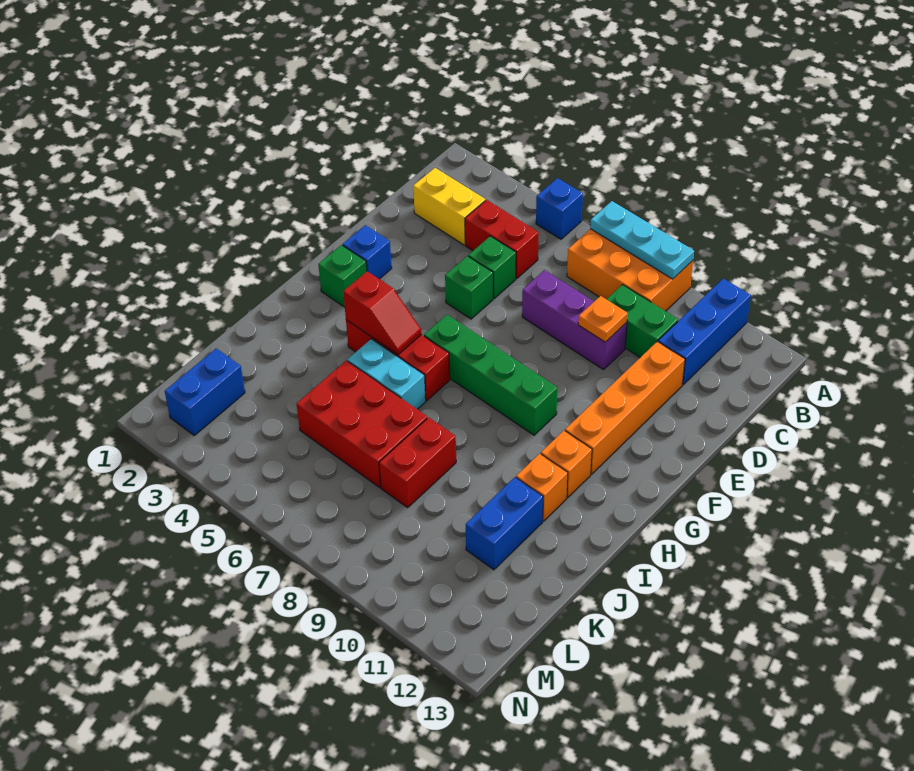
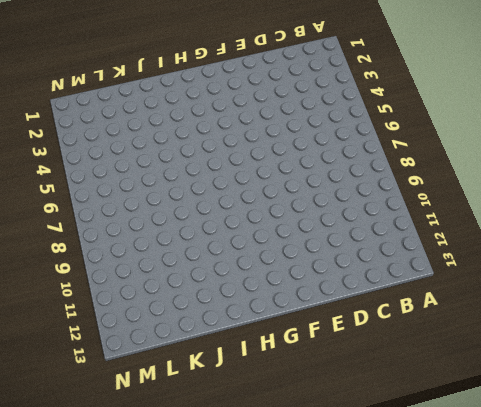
none -> blue 1x1 brick [536,178,583,239]
none -> orange 2x3 brick [567,229,693,311]
none -> blue 1x3 brick [658,278,751,385]

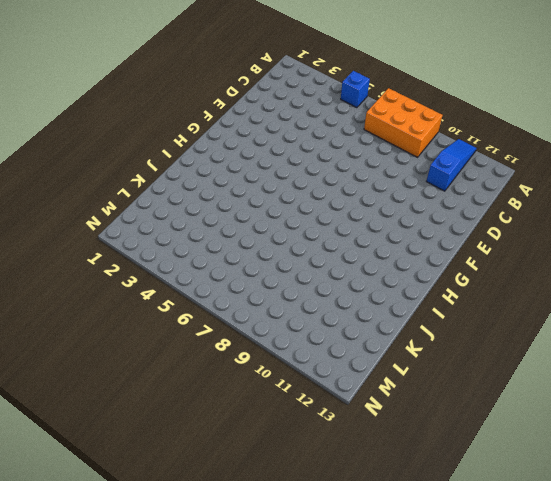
blue 1x3 slope [426,139,477,191] -> blue 1x3 brick [658,278,751,385]
none -> yellow 1x2 brick [413,168,485,245]
none -> red 1x2 brick [465,200,539,278]
none -> green 1x2 brick [607,285,678,357]

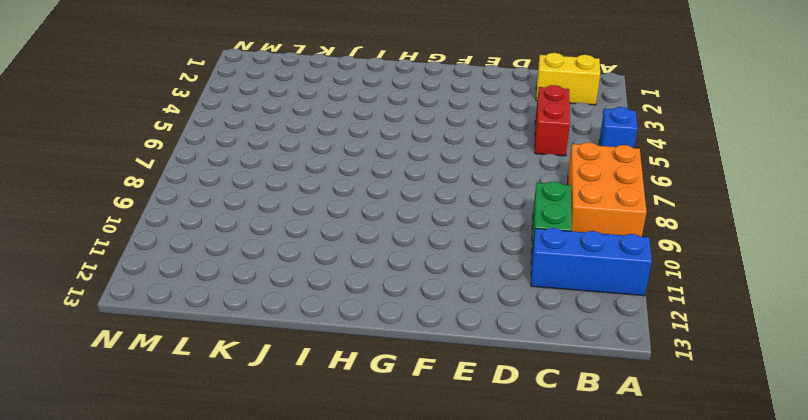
yellow 1x2 brick [536,53,600,105] -> yellow 1x2 brick turned to [413,168,485,245]
none -> green 1x1 brick [468,236,516,299]
none -> purple 1x3 brick [522,270,627,370]
none -> orange 1x4 brick [565,341,685,474]

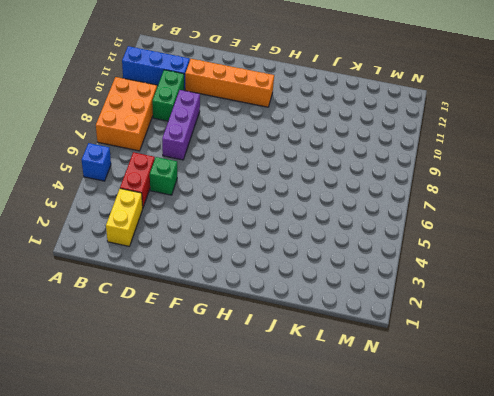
none -> green 1x1 brick [445,256,493,319]
none -> blue 1x1 brick [343,225,392,279]
none -> green 1x1 brick [318,245,367,307]

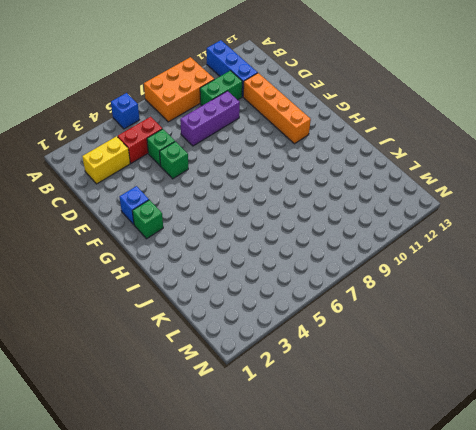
none -> green 1x4 brick [424,315,557,435]
none -> red 1x3 brick [346,320,450,401]
none -> orange 1x1 brick [541,431,592,498]

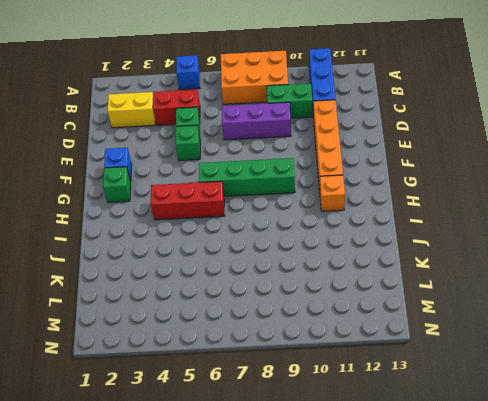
none -> cyan 1x2 brick [348,339,426,409]
none -> orange 1x1 brick [516,453,568,521]
none -> red 2x3 brick [297,360,427,487]

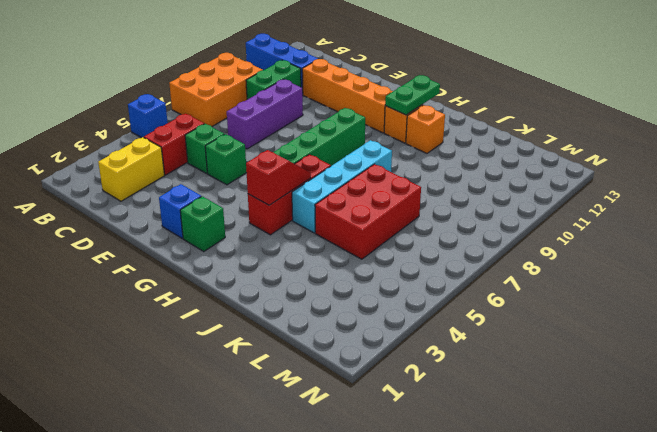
green 1x2 plate [385,75,440,115] -> none
cyan 1x4 brick [292,140,392,233] -> cyan 1x2 brick [348,339,426,409]
none -> red 1x2 brick [379,418,456,508]
none -> blue 1x2 brick [466,477,543,570]
none -> blue 1x2 brick [165,348,245,435]

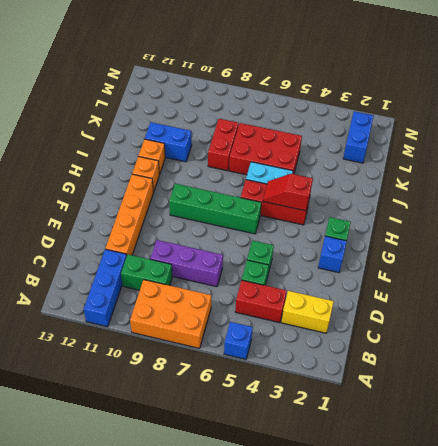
blue 1x2 brick [145,122,192,162] -> blue 1x2 brick turned to [466,477,543,570]
none -> cyan 1x3 plate [590,201,694,279]
none -> orange 1x1 plate [578,296,628,342]

